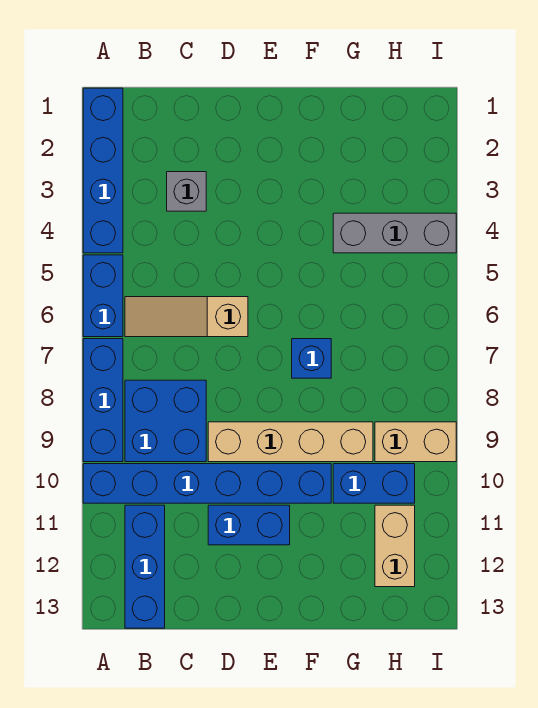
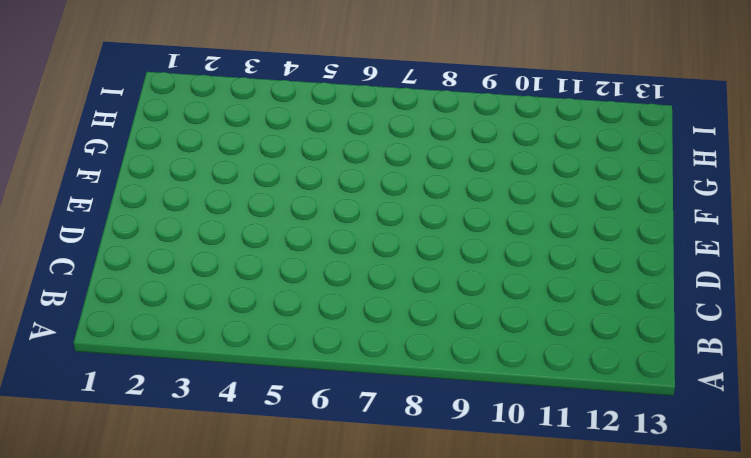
none -> blue 1x4 brick [83,88,123,253]
none -> blue 1x2 brick [83,255,123,337]
none -> blue 1x3 brick [83,339,123,462]

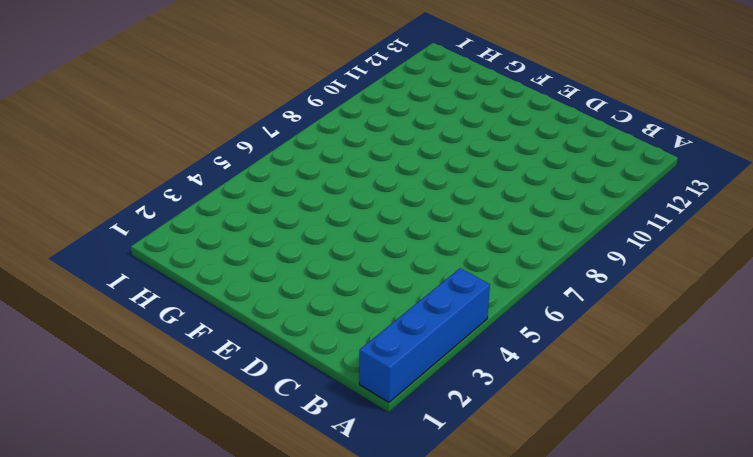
none -> blue 1x2 brick [83,255,123,337]
none -> blue 1x3 brick [83,339,123,462]
none -> blue 1x6 brick [83,464,331,503]

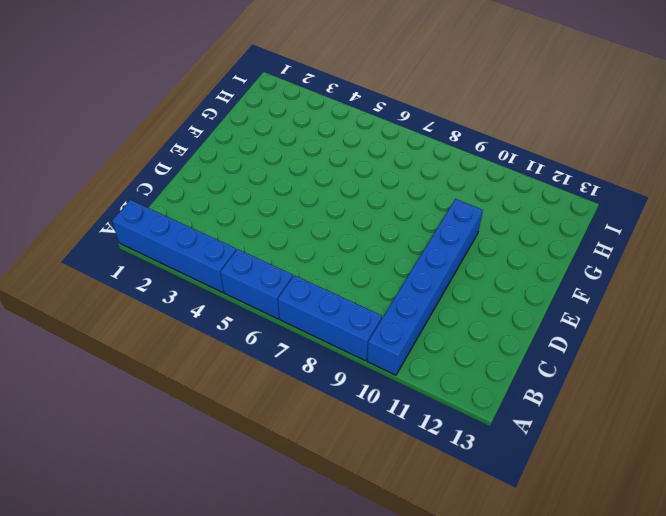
none -> tan 1x3 slope [125,297,248,337]
none -> blue 2x2 brick [125,380,206,462]
none -> blue 1x3 brick [125,505,165,628]

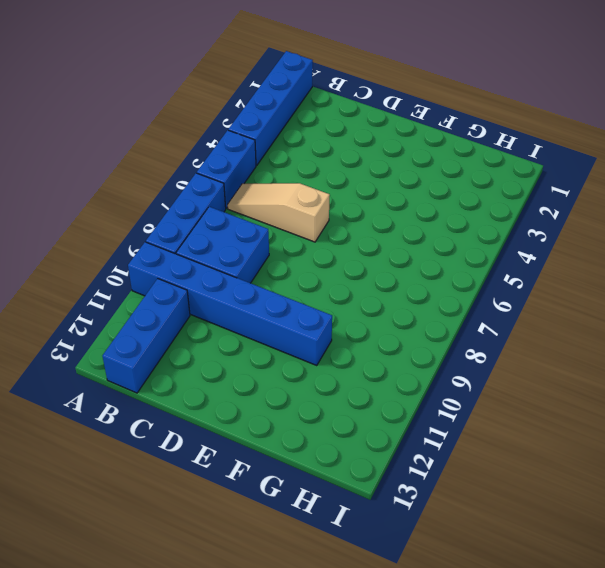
none -> grey 1x1 brick [167,172,206,211]
none -> tan 1x4 brick [208,422,373,462]
none -> blue 1x2 brick [208,505,290,545]

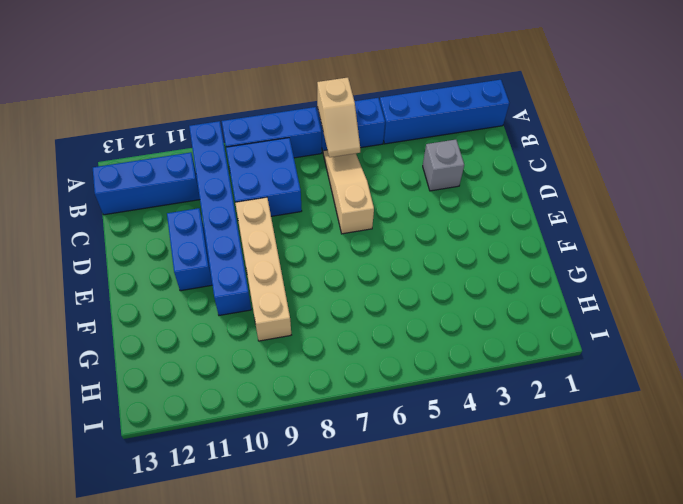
tan 1x2 slope [317,78,360,157] -> none
none -> blue 1x1 brick [292,339,331,378]
none -> grey 1x3 brick [333,213,456,253]
none -> blue 1x2 brick [333,464,415,503]

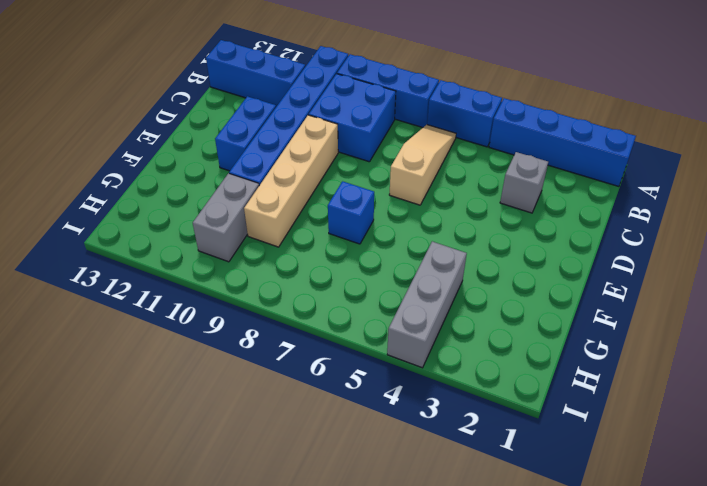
grey 1x2 brick [193,173,259,262] -> blue 1x2 brick [333,464,415,503]
none -> tan 1x2 brick [375,422,456,462]
none -> tan 1x2 brick [375,505,415,587]

